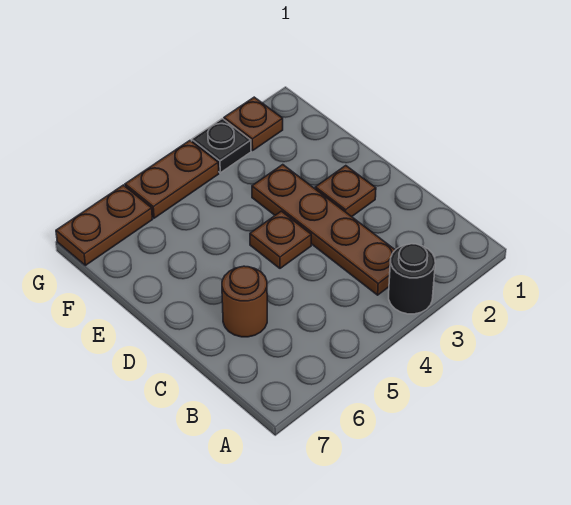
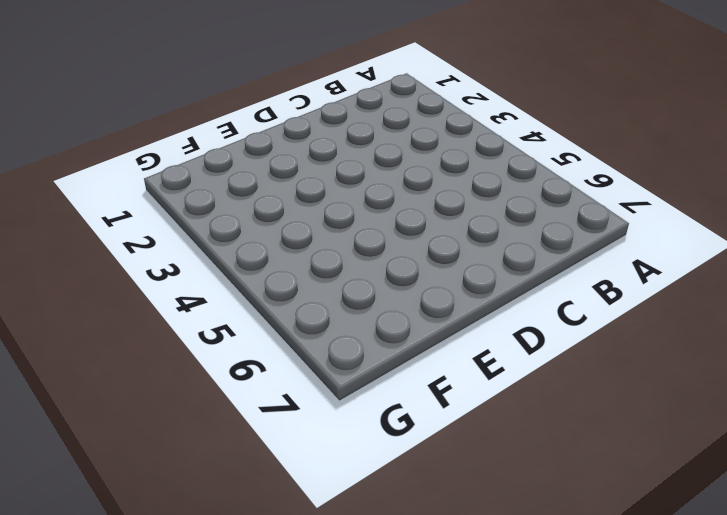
none -> black 1x1 round brick [389,244,435,314]
none -> brown 1x4 plate [252,165,395,295]

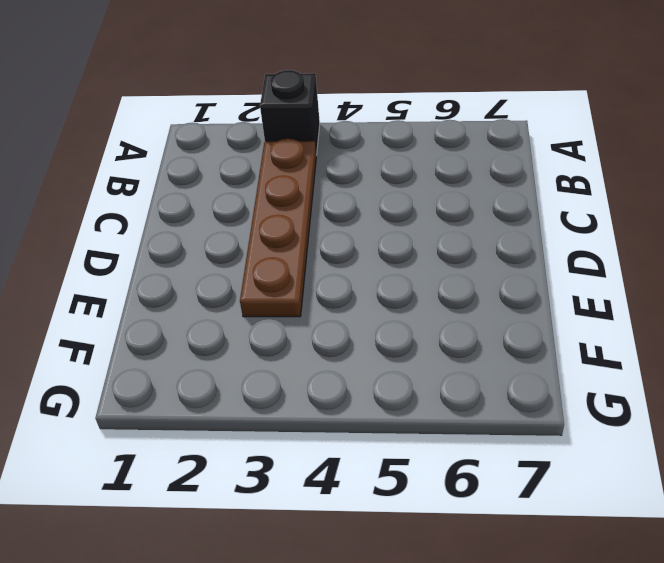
black 1x1 brick [260,70,320,155] -> black 1x1 round brick [389,244,435,314]
none -> brown 1x1 round brick [222,266,267,337]
none -> brown 1x1 plate [315,166,376,217]

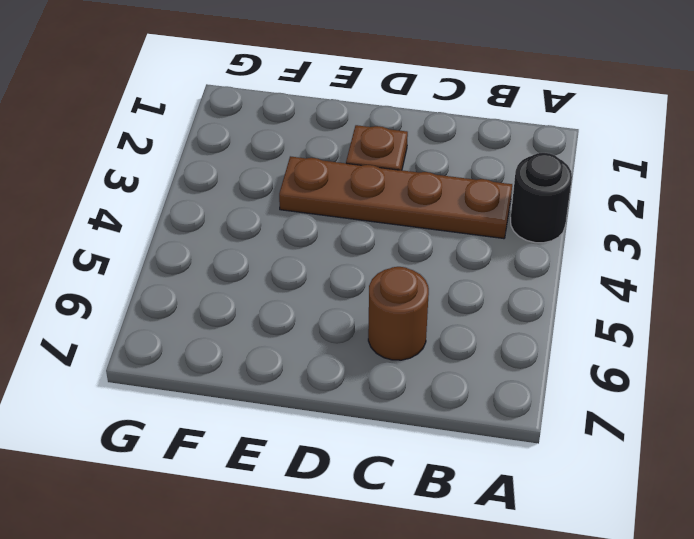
none -> brown 1x1 plate [250,211,311,268]
none -> brown 1x1 plate [224,97,283,151]

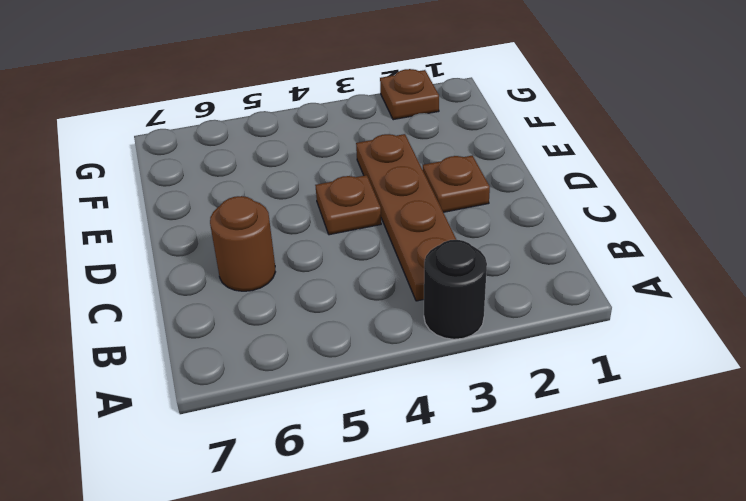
none -> black 1x1 plate [192,119,251,173]
none -> brown 1x2 plate [125,141,219,218]

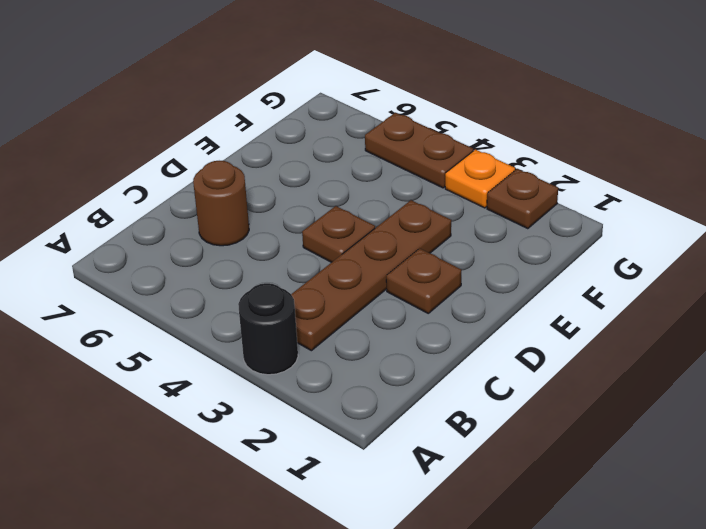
orange 1x1 plate [445,150,515,208] -> black 1x1 plate [192,119,251,173]
none -> brown 1x2 plate [56,185,152,265]

